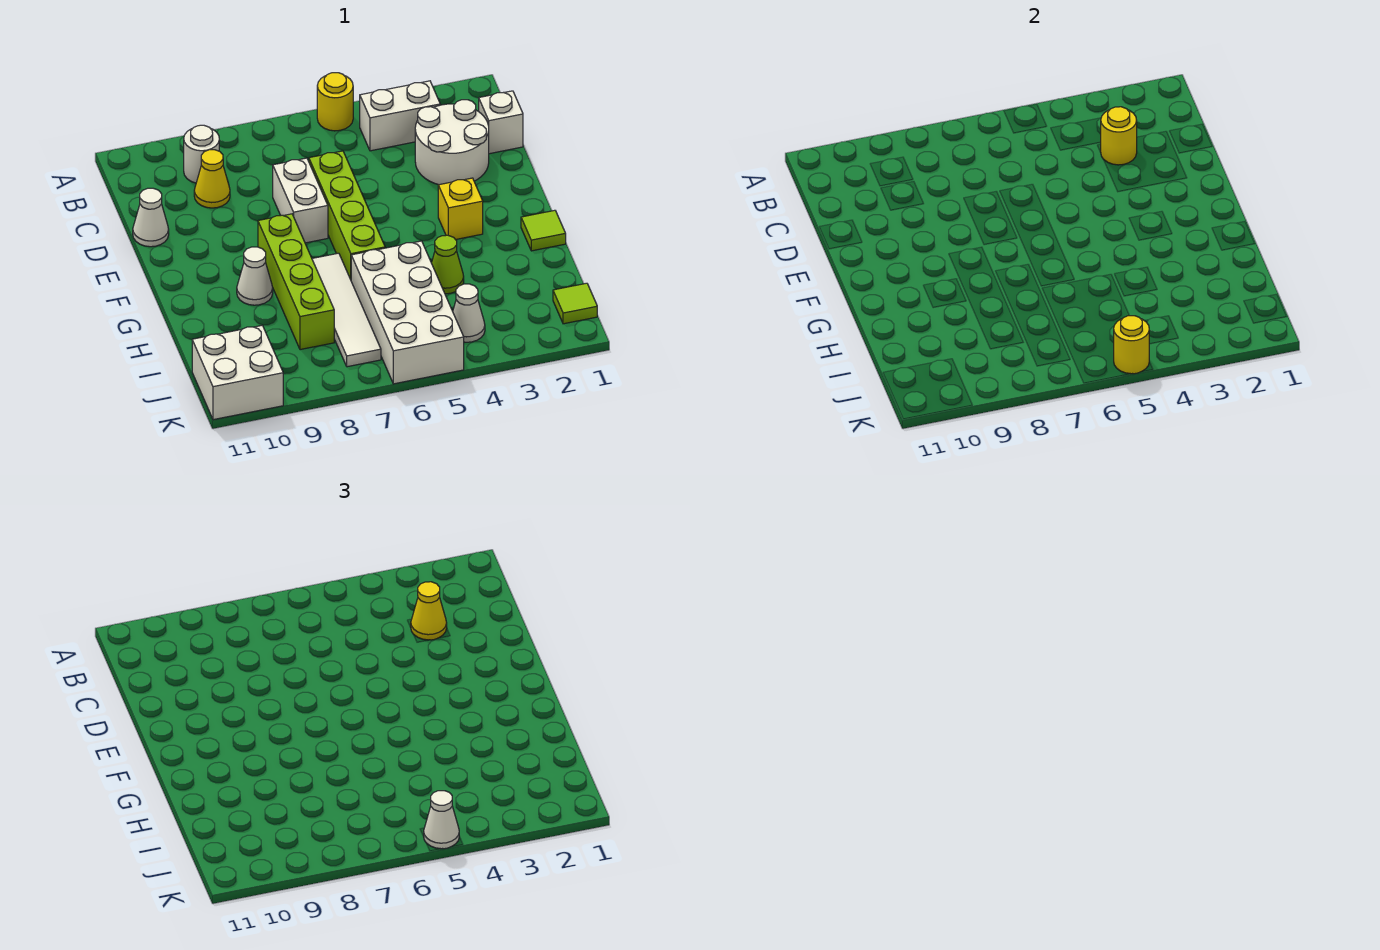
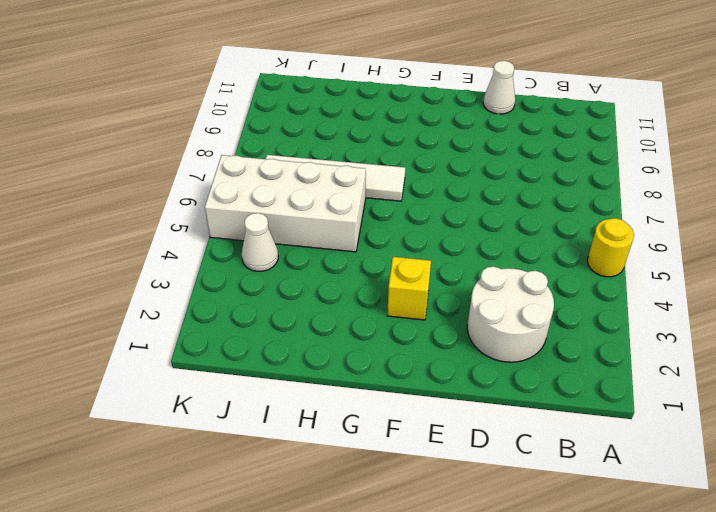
none -> white 1x2 brick [360,81,440,151]
none -> white 1x1 round brick [184,125,219,183]
none -> white 1x1 brick [479,91,523,154]

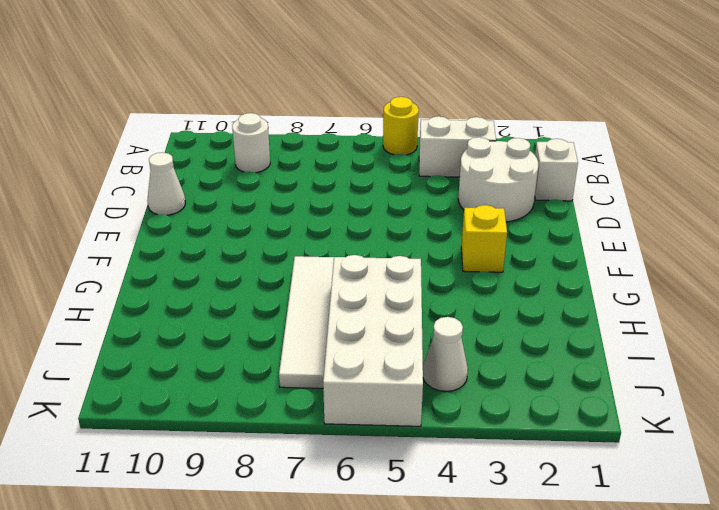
none -> yellow 1x1 cone [194,150,230,208]
none -> lime 1x4 brick [309,151,385,279]
none -> white 1x2 brick [273,158,328,243]

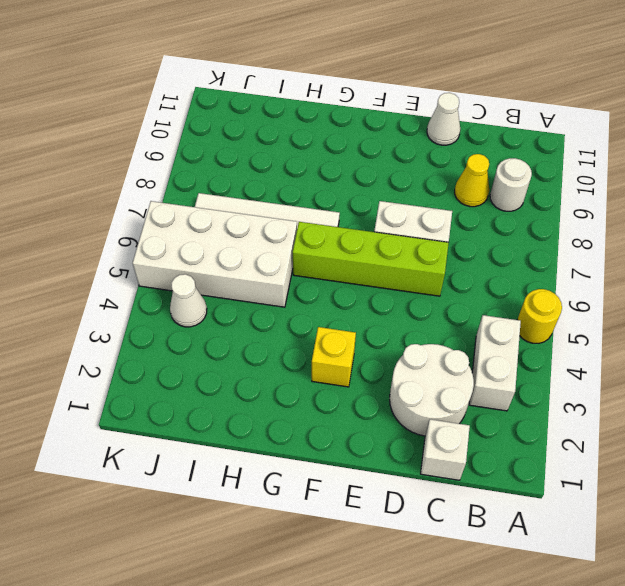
none -> lime 1x4 brick [258,214,334,350]
none -> lime 1x1 tile [521,210,566,251]
none -> white 1x1 cone [237,247,273,305]

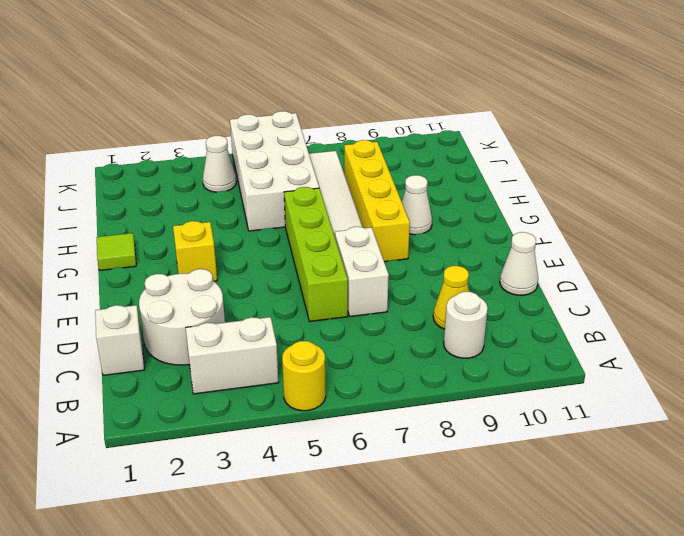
yellow 1x4 brick [344,140,410,262] -> lime 1x4 brick [258,214,334,350]
none -> lime 1x1 cone [432,235,464,294]
none -> lime 1x1 tile [553,283,597,324]
none -> white 2x2 brick [192,325,283,420]

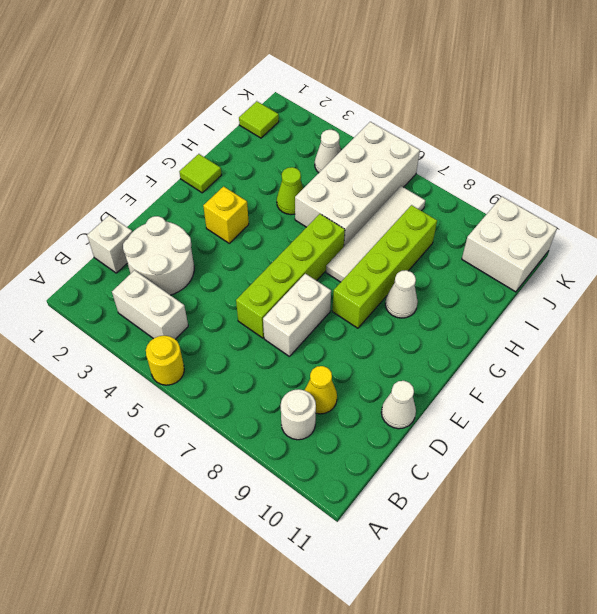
none -> yellow 1x1 round brick [1101,107,1137,165]
none -> yellow 1x1 round brick [1114,316,1149,374]
none -> yellow 1x1 cone [411,582,447,640]

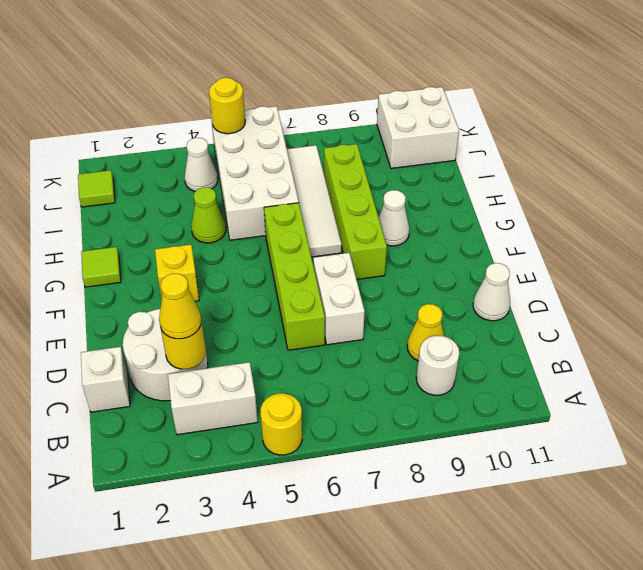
none -> white 1x1 cone [423,791,459,849]

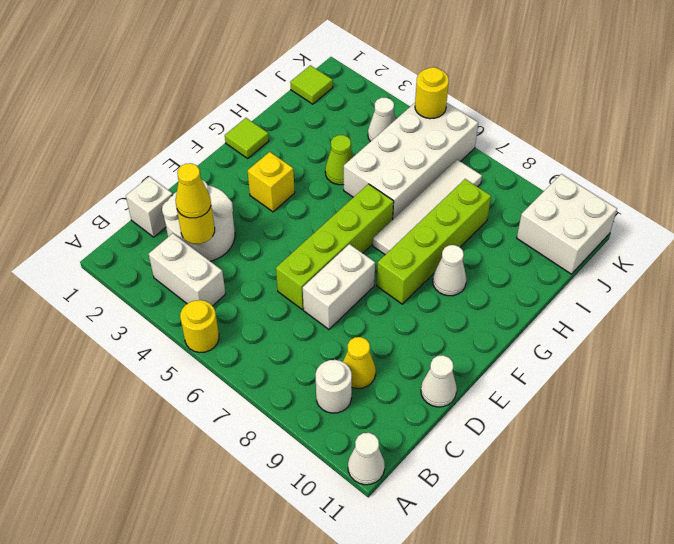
white 1x1 cone [348,433,385,485] -> white 1x1 cone moved to [423,791,459,849]

